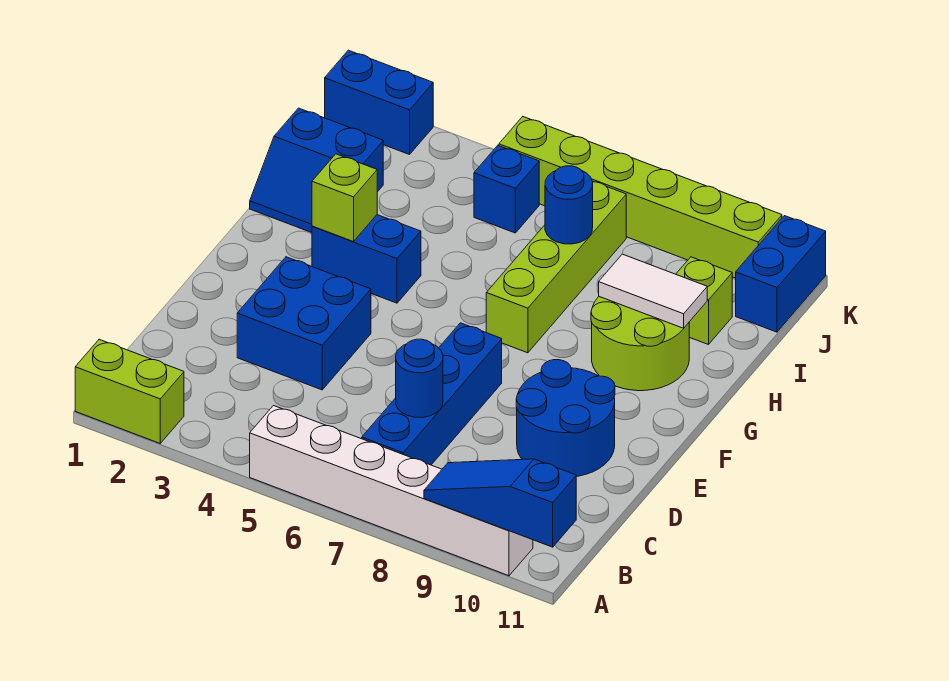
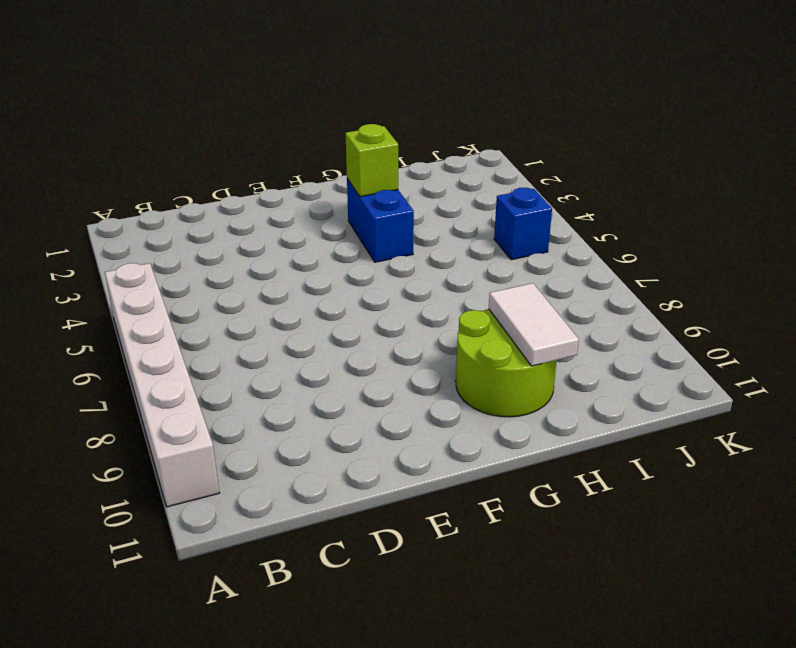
none -> lime 1x2 brick [75,339,184,443]
none -> blue 1x4 brick [362,323,502,465]
none -> blue 2x2 brick [237,257,371,390]

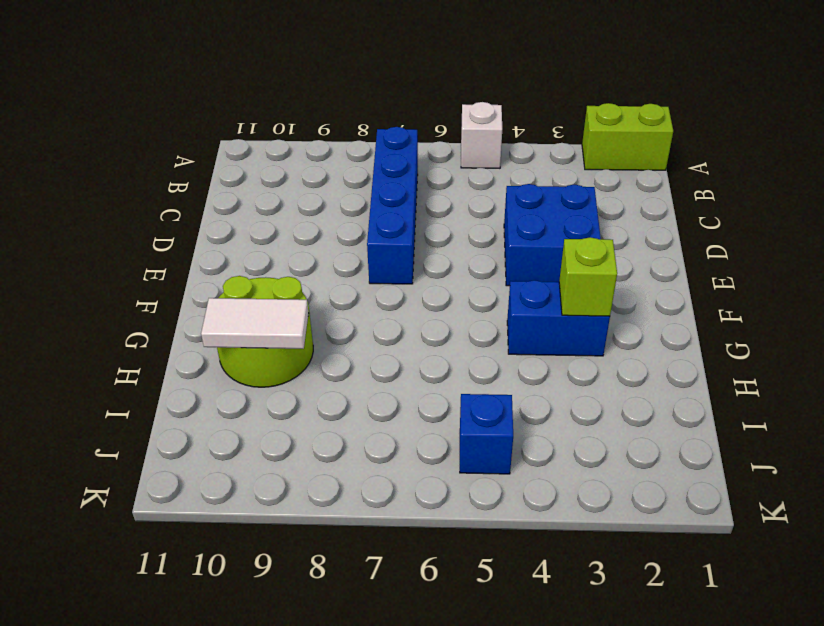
white 1x1 brick [461,102,502,168] -> white 1x6 brick [250,406,533,576]
none -> blue 2x2 round brick [516,360,615,476]
none -> lime 1x4 brick [486,182,626,353]
none -> blue 2x2 slope [250,108,383,233]

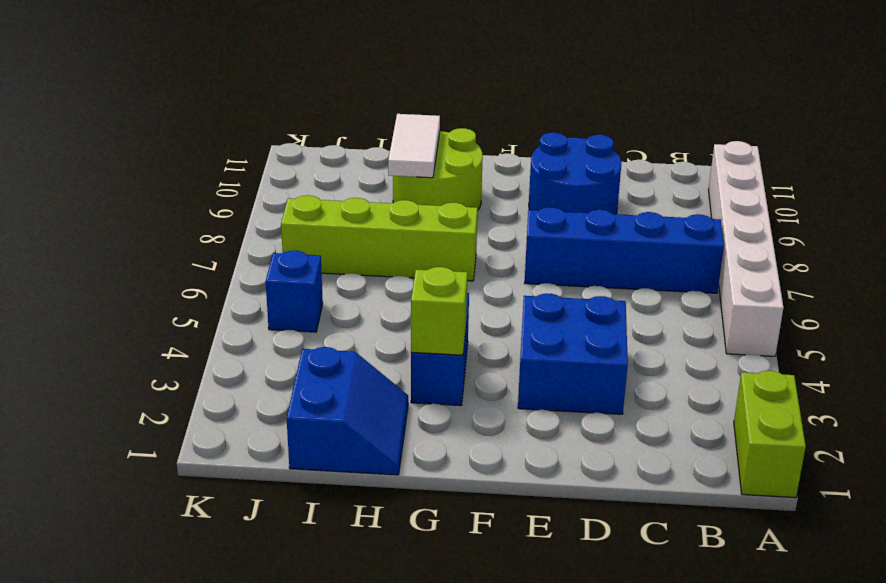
none -> lime 1x1 brick [676,257,732,345]
none -> blue 1x2 brick [736,216,826,332]
none -> blue 1x2 brick [325,50,433,155]

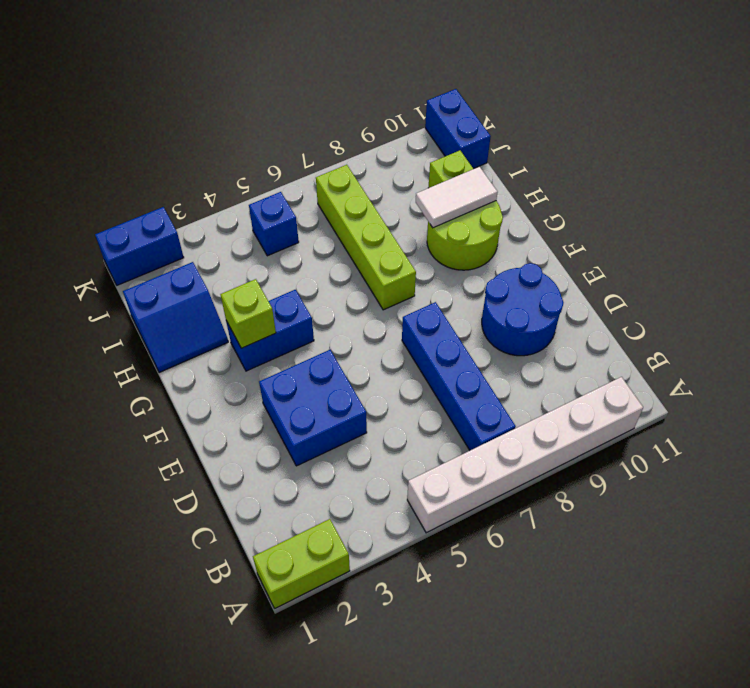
none -> lime 1x6 brick [499,117,782,278]
none -> blue 1x3 slope [424,459,576,547]
none -> blue 1x1 round brick [396,339,443,418]

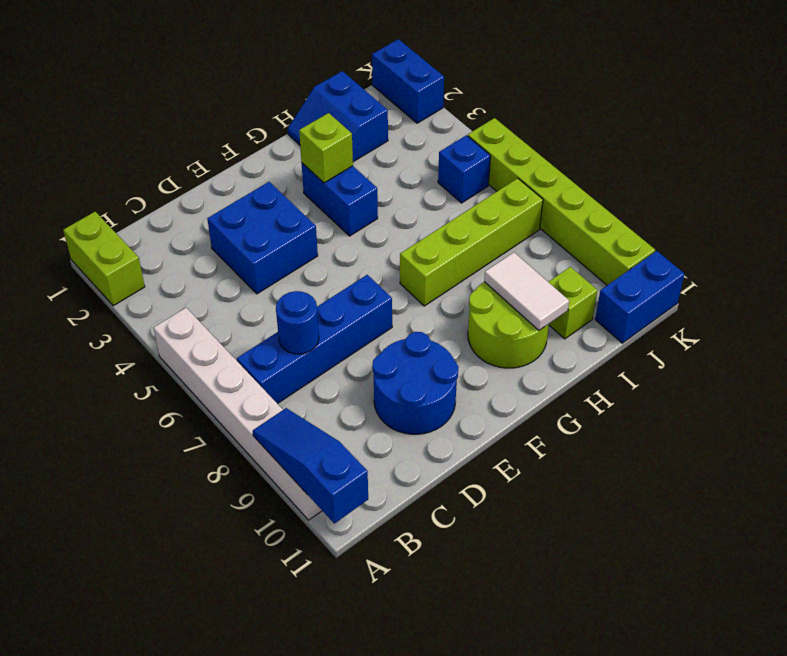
none -> blue 1x1 round brick [545,166,593,244]

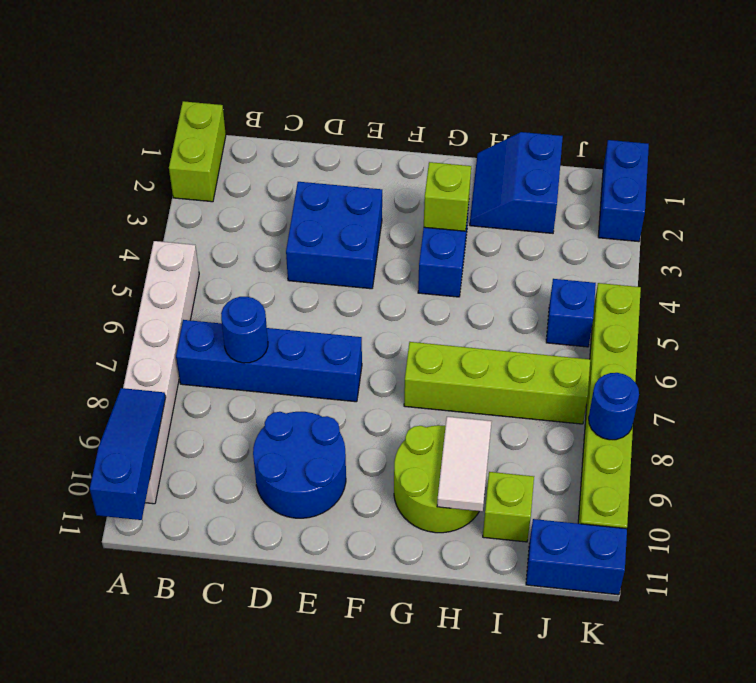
blue 1x1 round brick [589,373,639,440] -> blue 1x1 round brick moved to [545,166,593,244]

